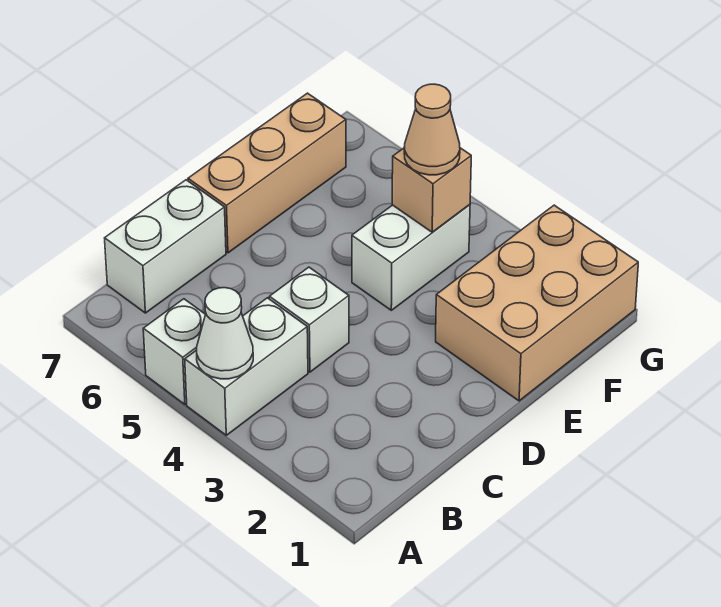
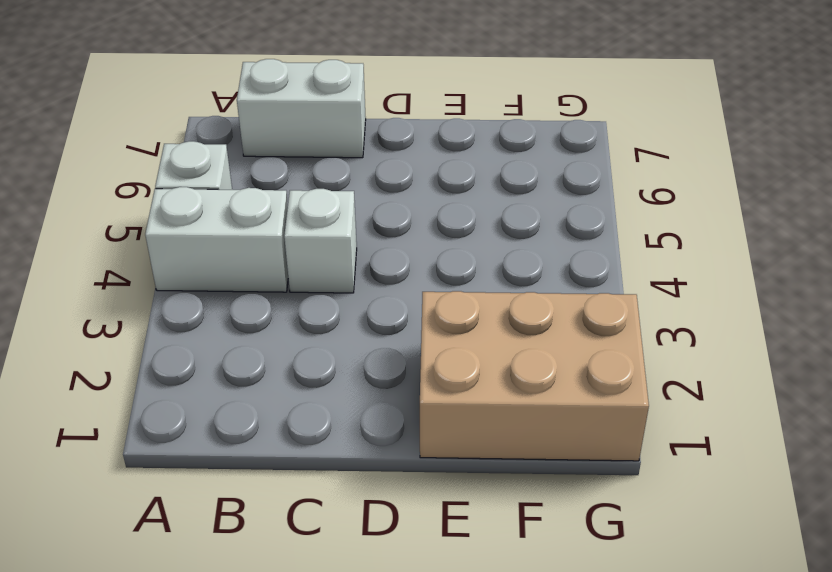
none -> tan 1x3 brick [188,93,346,253]
none -> white 1x2 brick [352,205,470,310]

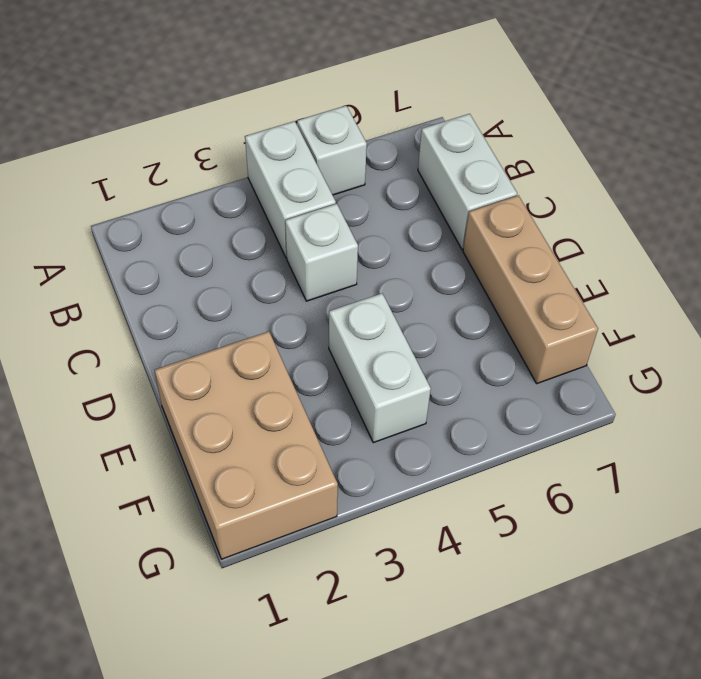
none -> white 1x1 cone [197,288,253,379]
none -> tan 1x1 brick [392,148,471,232]

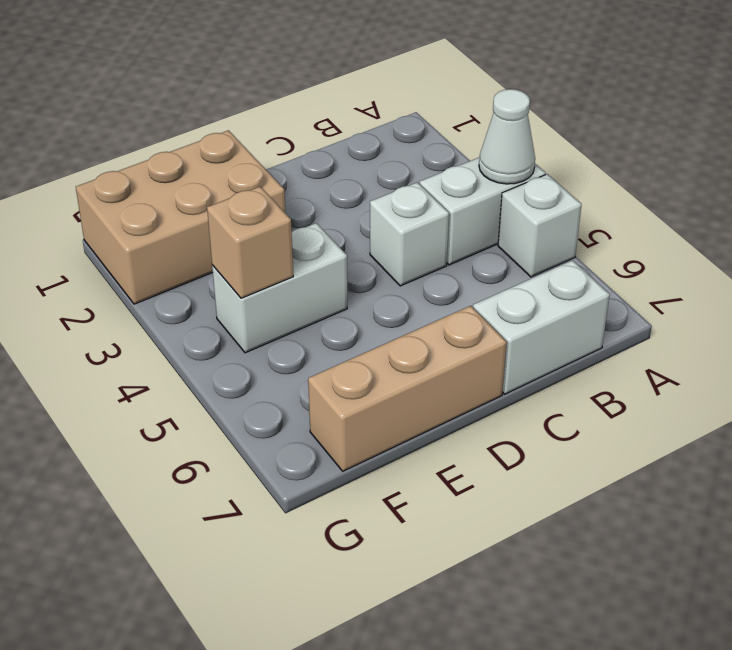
none -> tan 1x1 cone [404,84,460,175]

